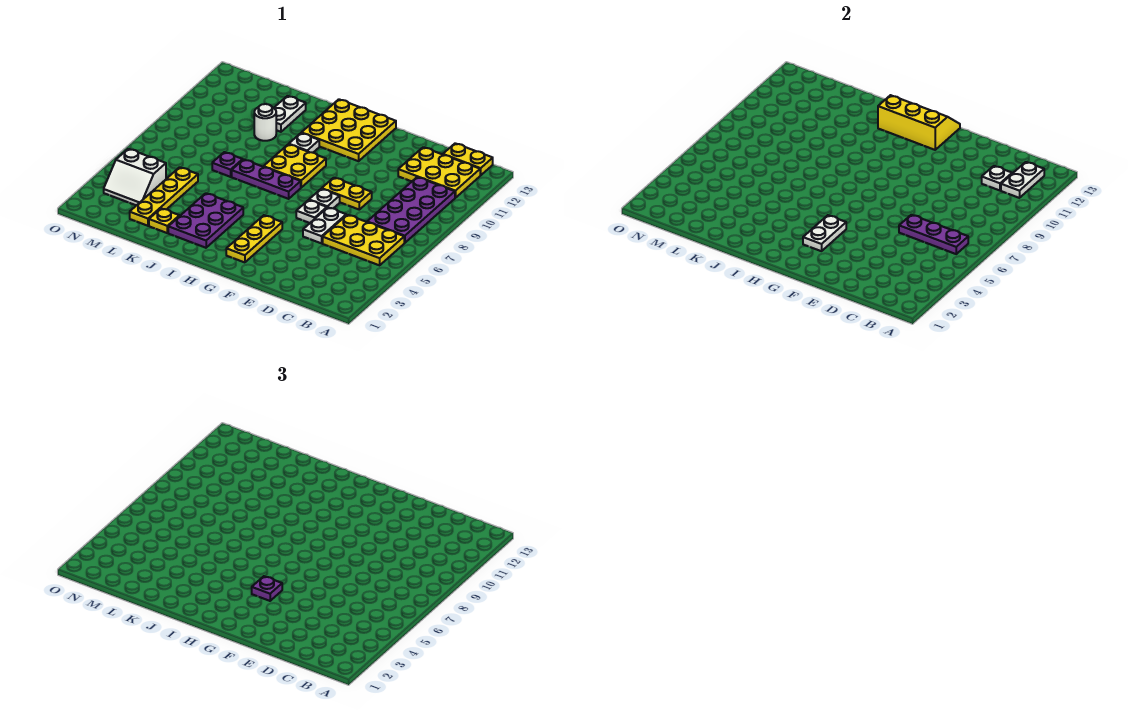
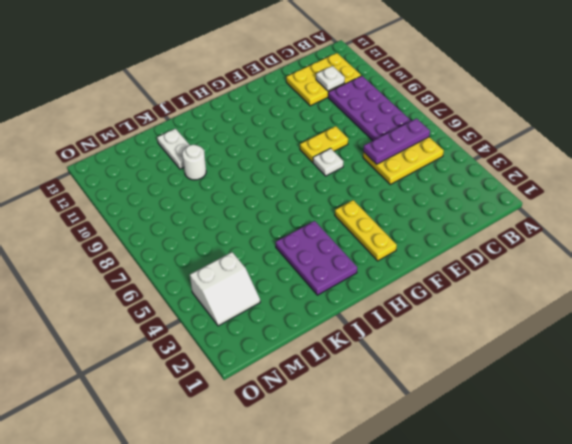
none -> yellow 1x2 plate [443,143,493,175]
none -> white 1x2 plate [303,208,346,243]
none -> white 1x1 plate [296,200,327,223]

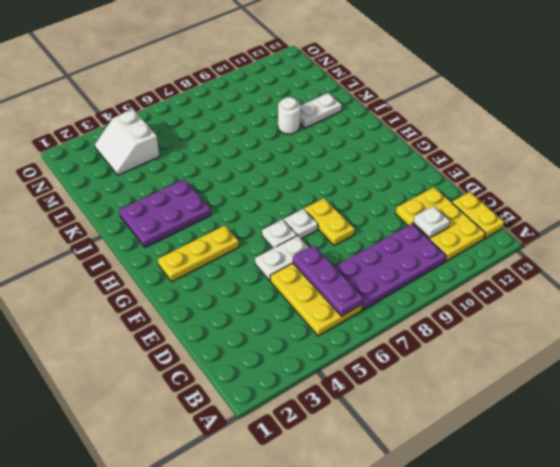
none -> yellow 3x3 plate [302,99,396,161]
none -> purple 1x3 plate [232,159,301,199]
none -> yellow 2x2 plate [264,144,326,187]

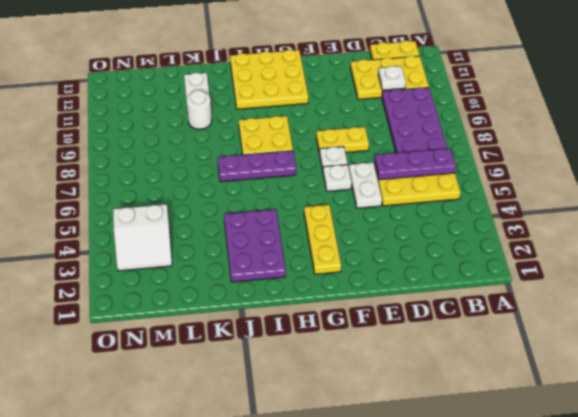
none -> white 1x1 plate [289,133,319,153]
none -> yellow 1x1 plate [149,208,179,233]
none -> purple 1x1 plate [212,152,243,177]

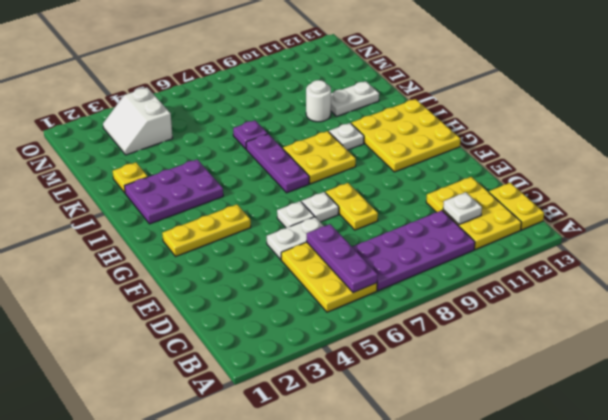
none -> yellow 1x4 plate [130,167,198,226]
none -> white 1x2 plate [1001,162,1044,198]
none -> white 1x2 plate [803,215,846,251]

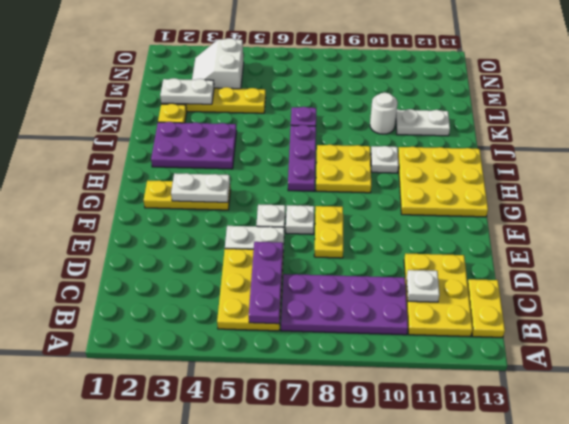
white 1x2 plate [160,78,214,104] -> white 1x2 plate moved to [1001,162,1044,198]
none -> yellow 2x3 slope [878,95,960,150]
none -> purple 1x1 plate [252,576,282,601]

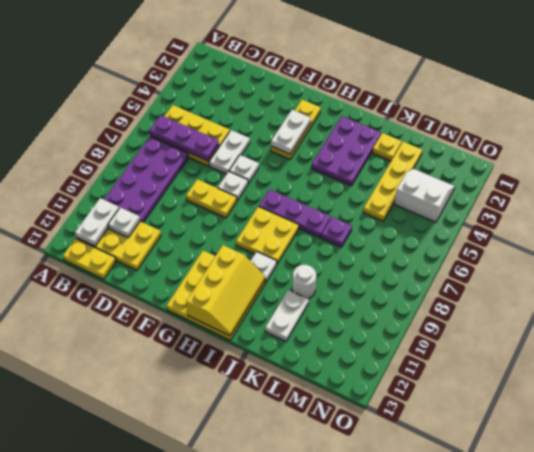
yellow 2x3 slope [186,245,265,336] -> yellow 2x3 slope turned to [878,95,960,150]
none -> purple 1x1 plate [252,576,282,601]

